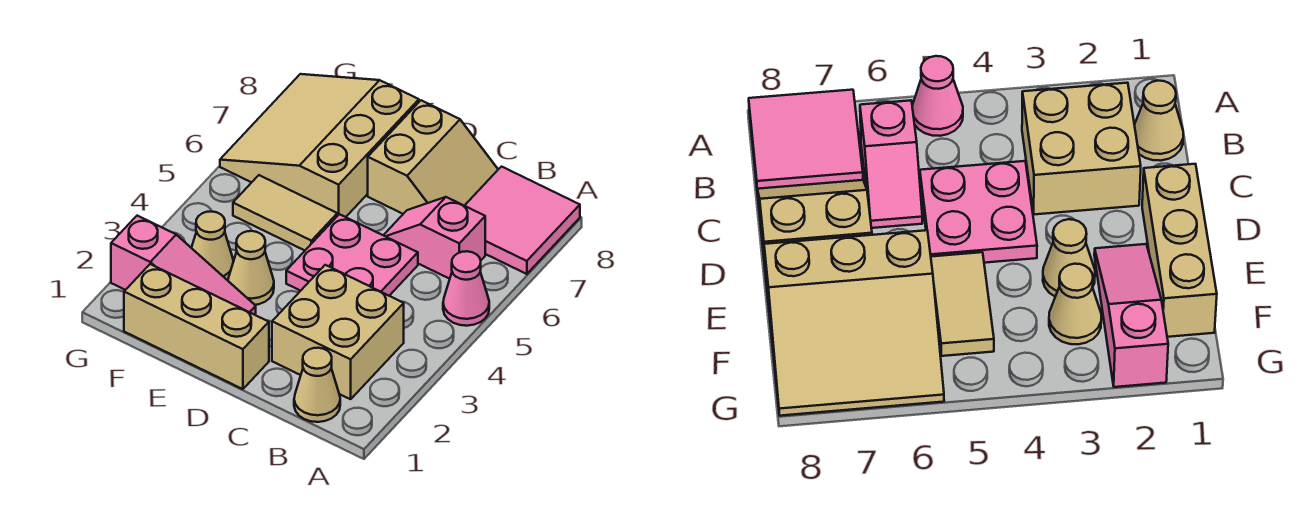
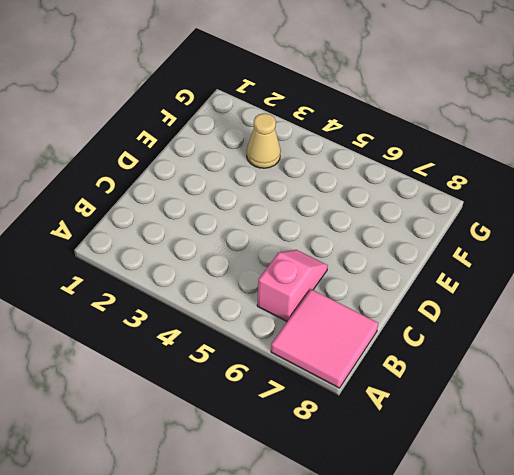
none -> pink 1x1 cone [443,251,489,326]
none -> tan 1x1 cone [294,348,340,422]
none -> tan 2x2 brick [272,265,404,399]

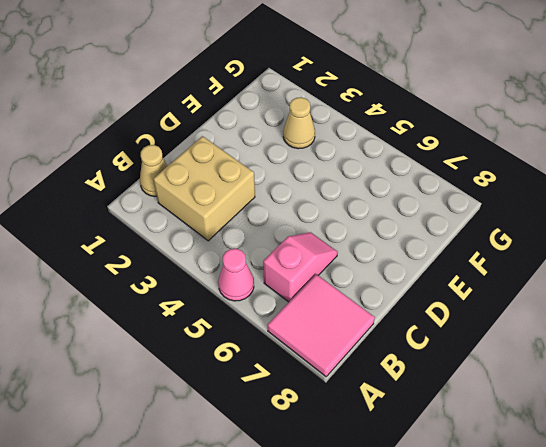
none -> pink 2x2 plate [286,214,418,296]
none -> tan 2x2 slope [368,100,498,214]
none -> tan 1x3 brick [124,264,269,389]

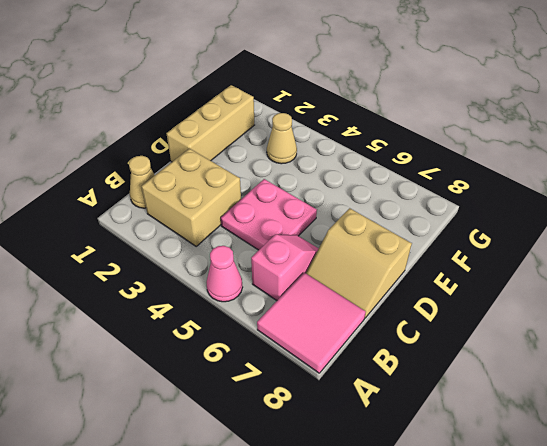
none -> pink 1x3 slope [111,216,256,315]
none -> tan 1x1 cone [228,231,274,305]
none -> tan 1x2 tile [233,175,337,250]

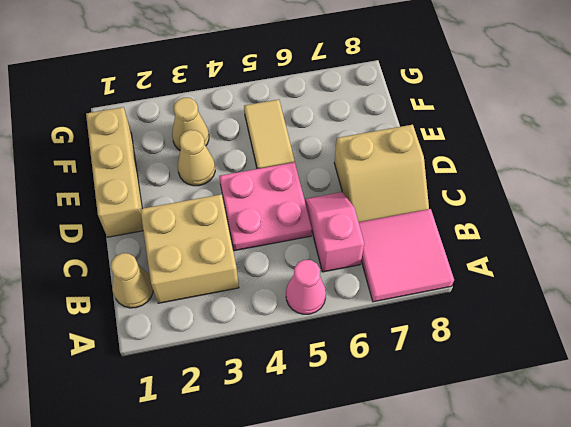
none -> pink 1x3 slope [111,216,256,315]
none -> tan 3x3 slope [220,74,419,217]

